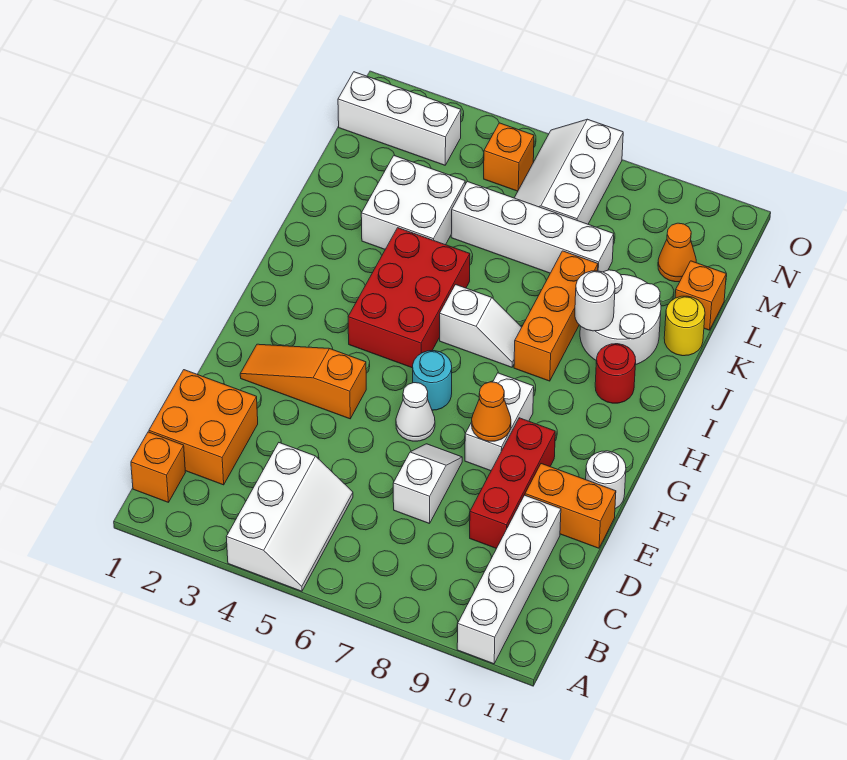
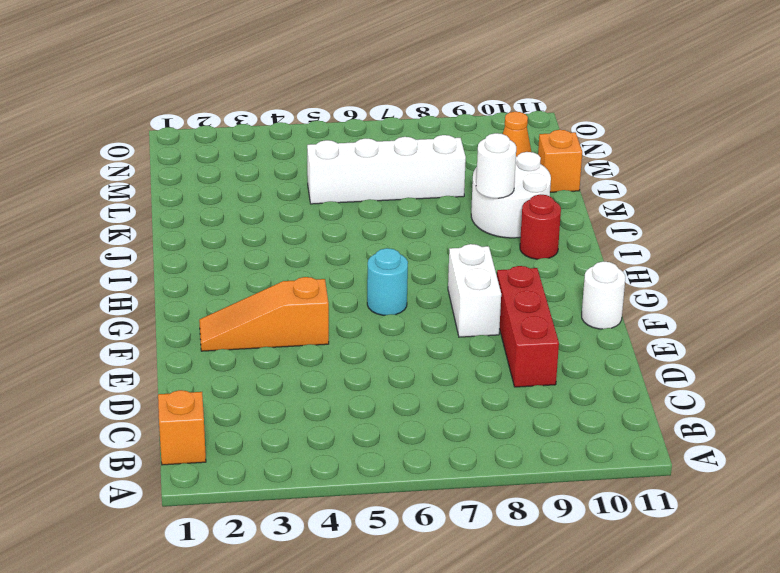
none -> white 2x3 slope [226,443,353,591]
none -> white 1x4 brick [457,495,561,664]
none -> orange 2x2 brick [149,370,258,485]

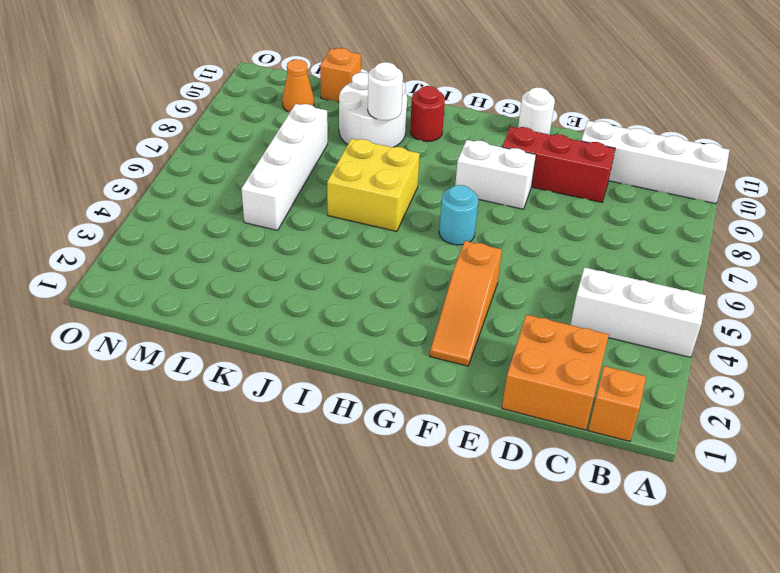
yellow 2x2 brick [327,139,420,231] -> white 1x2 slope [440,285,522,367]
none -> white 1x2 slope [393,444,462,524]
none -> orange 1x2 brick [525,464,616,548]
none -> white 1x1 cone [396,383,435,441]

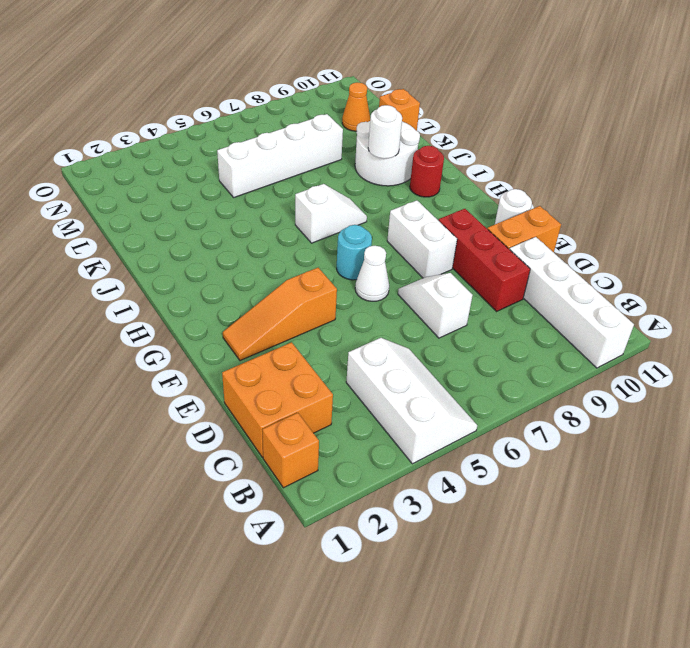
none -> red 2x3 brick [348,228,470,368]
none -> orange 1x3 brick [514,251,598,381]
none -> white 2x2 brick [361,156,465,249]

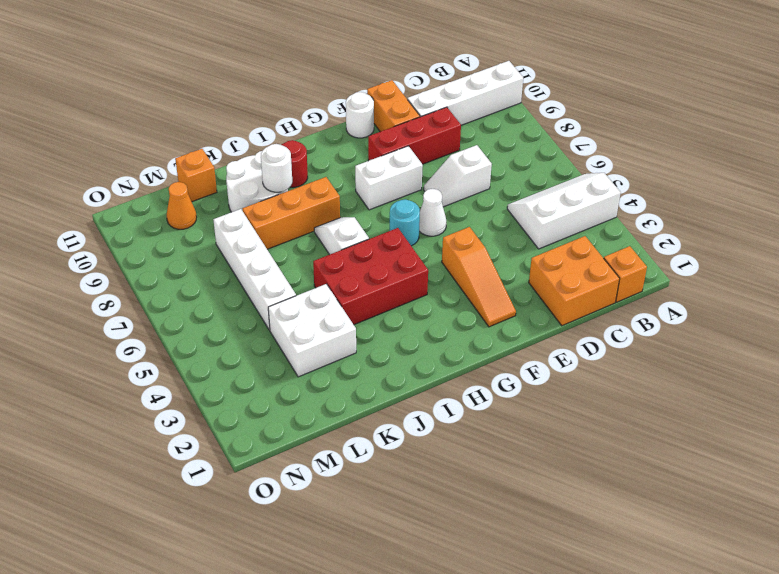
none -> yellow 1x1 round brick [664,296,705,356]
none -> white 2x3 slope [514,119,623,224]
none -> white 1x3 brick [338,72,461,165]

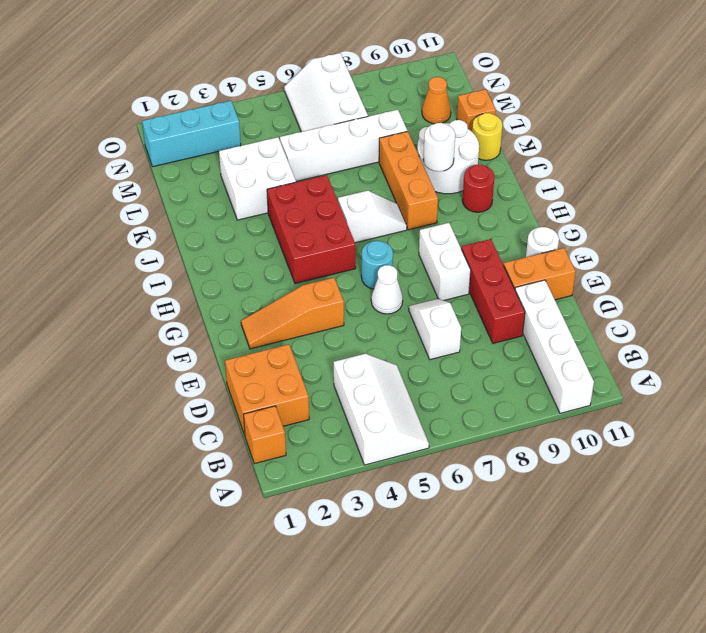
cyan 1x3 brick [142,101,241,167] -> white 1x3 brick [338,72,461,165]
none -> orange 1x1 brick [484,123,534,191]
none -> orange 1x1 cone [472,382,511,441]

